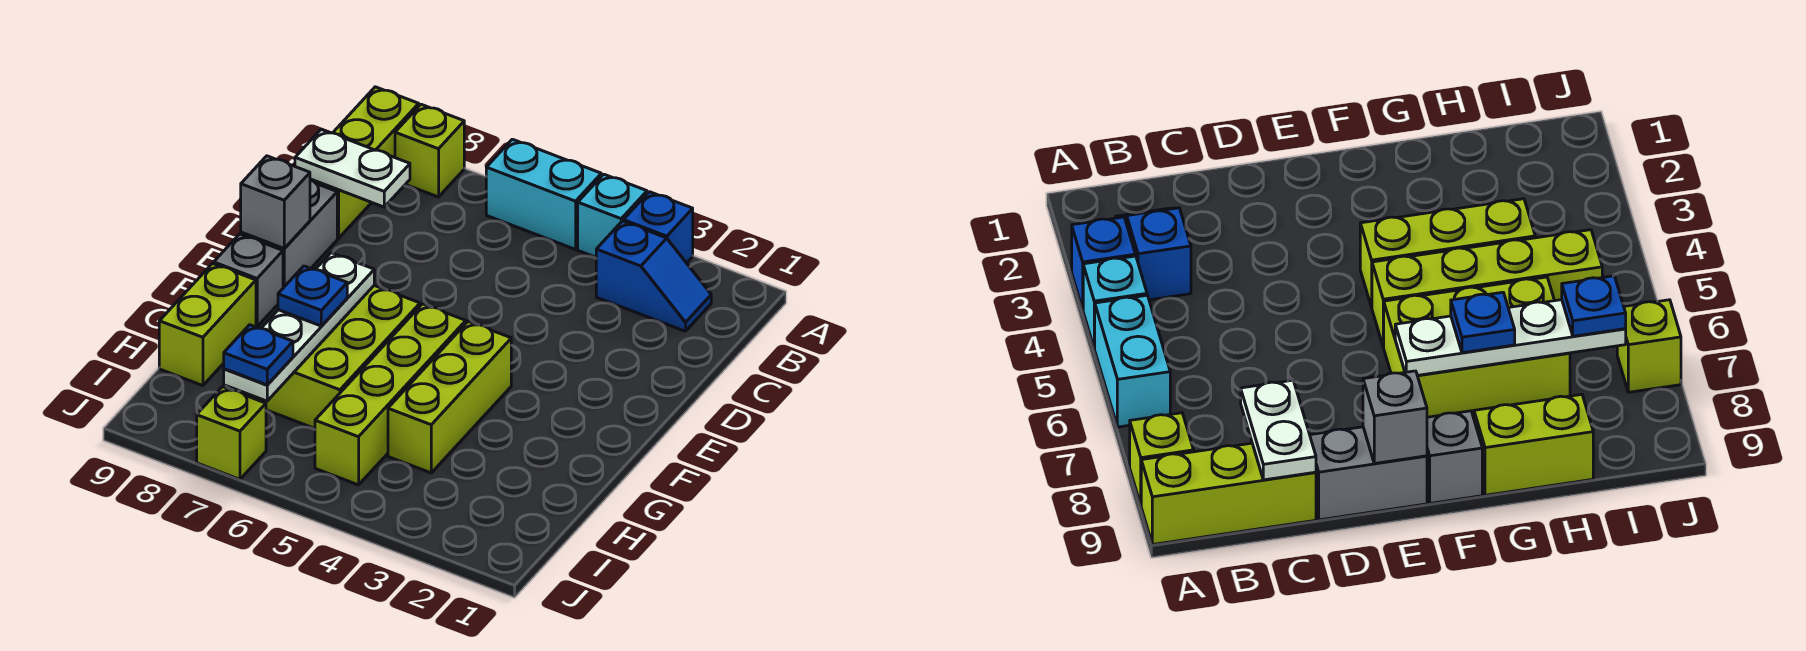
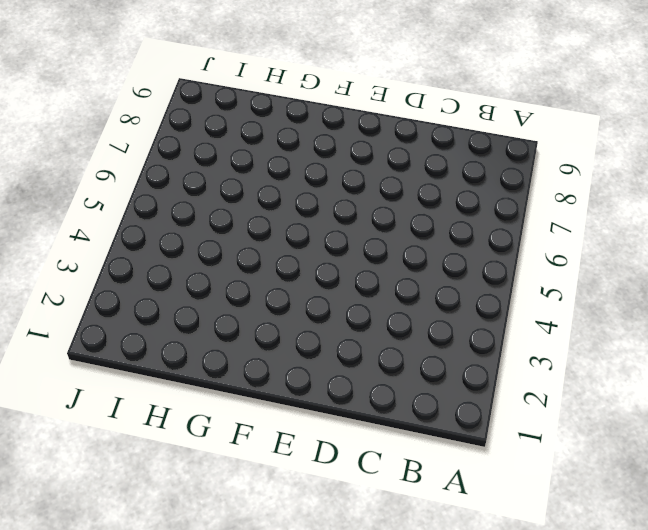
none -> blue 1x1 brick [623,192,693,263]
none -> cyan 1x1 brick [578,174,647,257]
none -> cyan 1x2 brick [486,139,601,249]

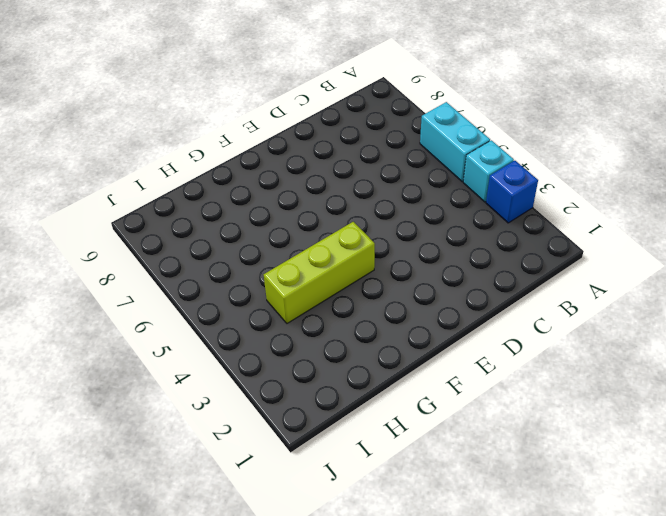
none -> lime 1x1 brick [395,104,464,197]
none -> lime 1x3 brick [310,87,419,238]
none -> blue 1x2 slope [596,221,711,331]

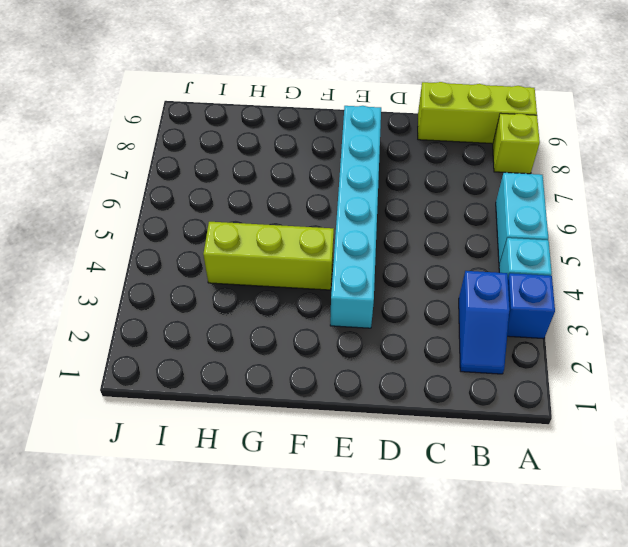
cyan 1x6 brick [330,106,381,328] -> none
none -> grey 1x2 brick [241,180,337,288]
none -> lime 1x4 brick [315,304,466,485]
none -> lime 2x3 brick [251,286,420,428]

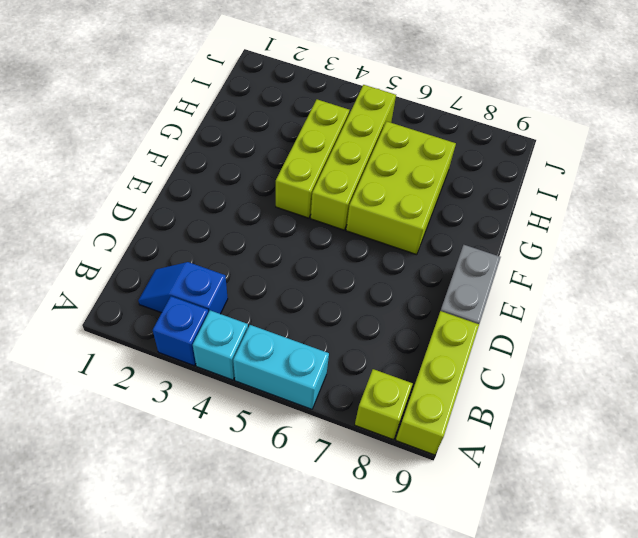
none -> grey 1x1 brick [214,234,283,327]
none -> lime 1x2 brick [159,264,256,386]
none -> lime 1x1 brick [197,387,266,479]

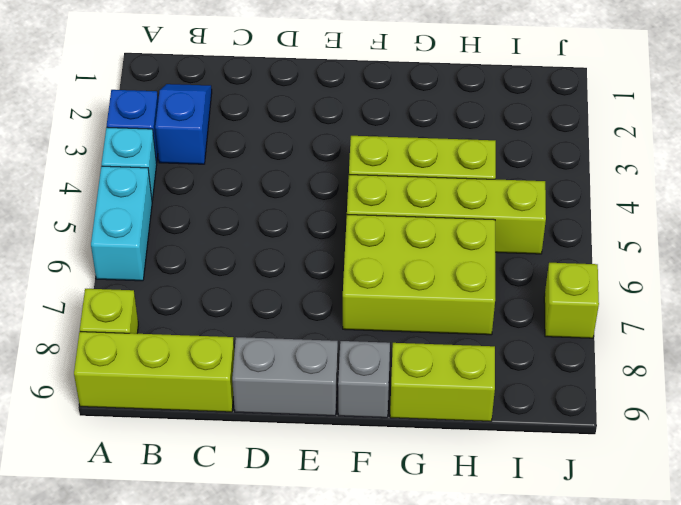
none -> white 1x2 plate [295,130,410,207]
none -> grey 1x1 brick [241,156,310,248]
none -> white 1x4 plate [224,253,374,401]

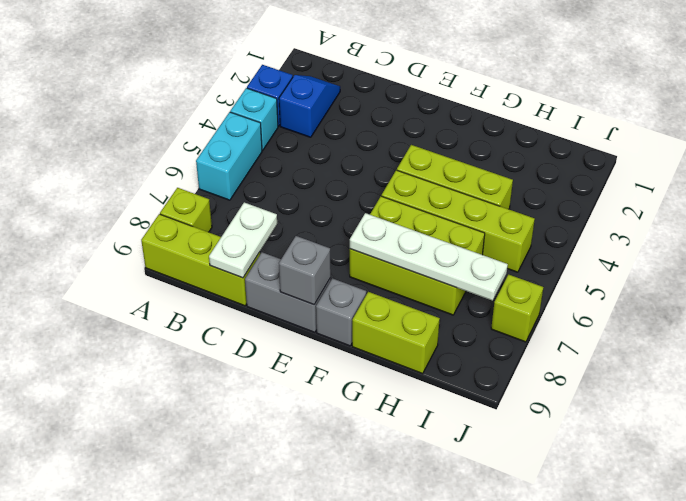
none -> blue 1x1 plate [278,266,347,326]
none -> blue 1x1 plate [224,325,293,385]

